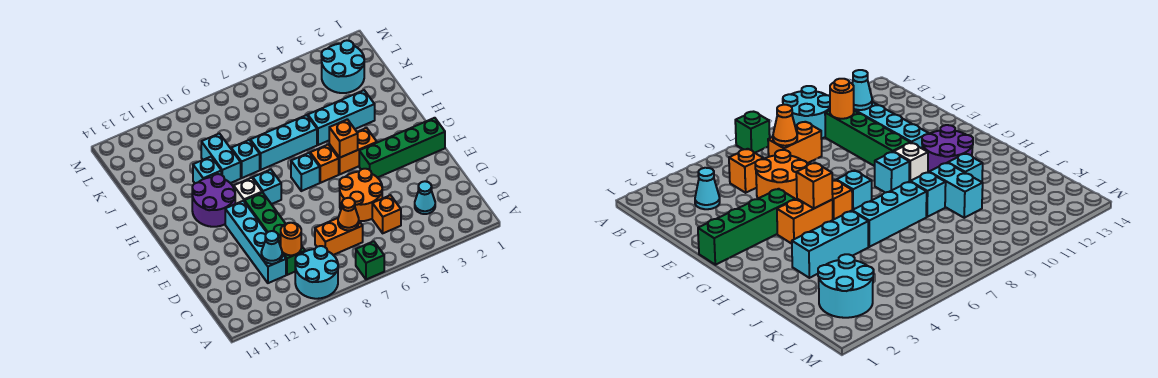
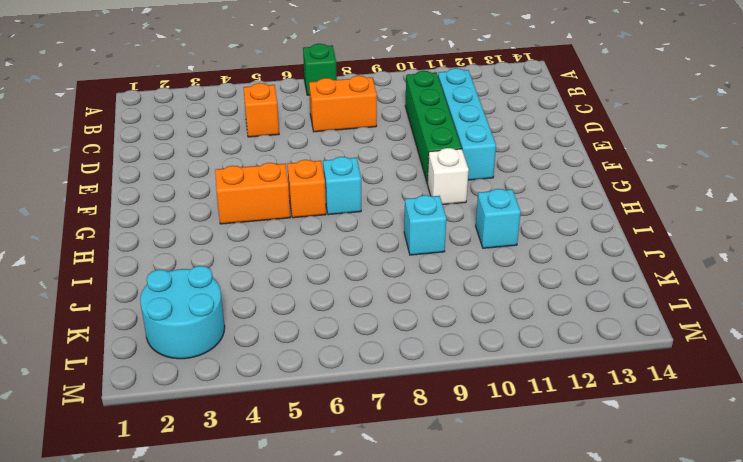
none -> cyan 2x2 round brick [295,246,338,299]
none -> cyan 1x1 cone [415,181,435,214]
none -> orange 2x2 round brick [339,169,382,221]

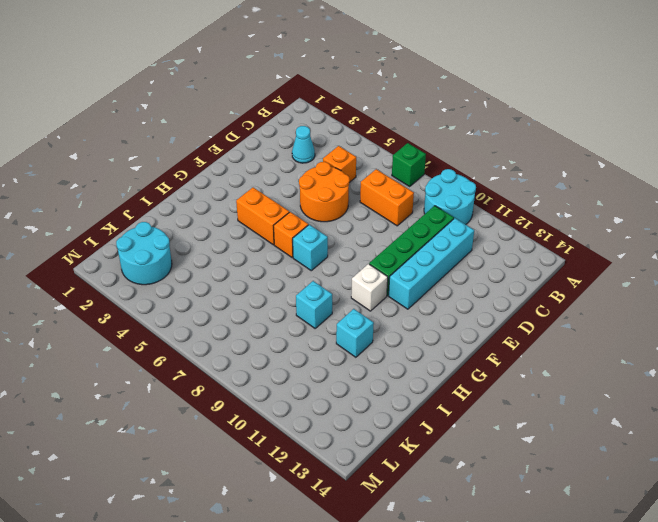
none -> green 1x4 brick [359,118,445,178]
none -> cyan 1x1 brick [253,170,281,204]
none -> purple 2x2 round brick [192,174,235,227]

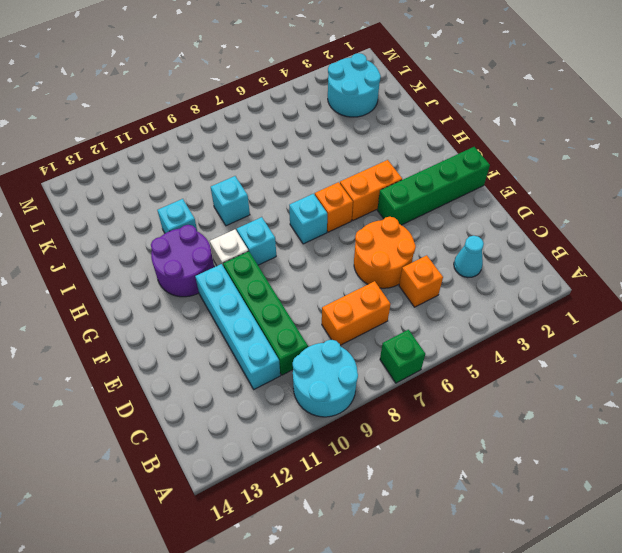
none -> cyan 1x3 brick [308,90,375,145]
none -> cyan 1x3 brick [250,115,317,170]
none -> cyan 1x2 brick [201,134,241,183]

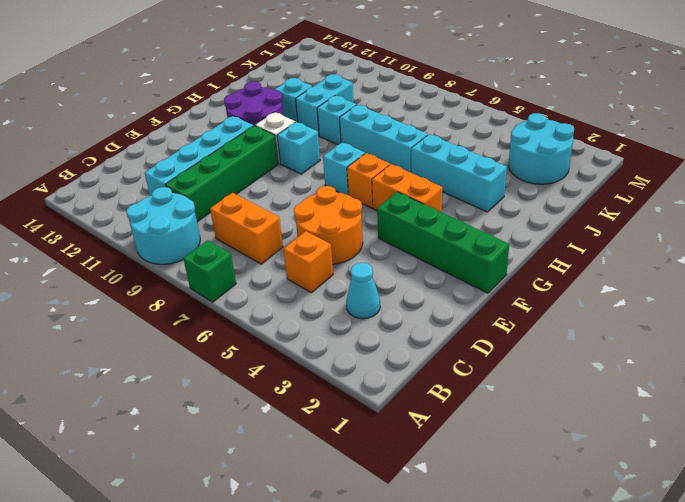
none -> orange 1x1 cone [338,198,359,230]
none -> orange 1x1 round brick [281,223,301,255]
none -> cyan 1x1 cone [261,231,282,264]

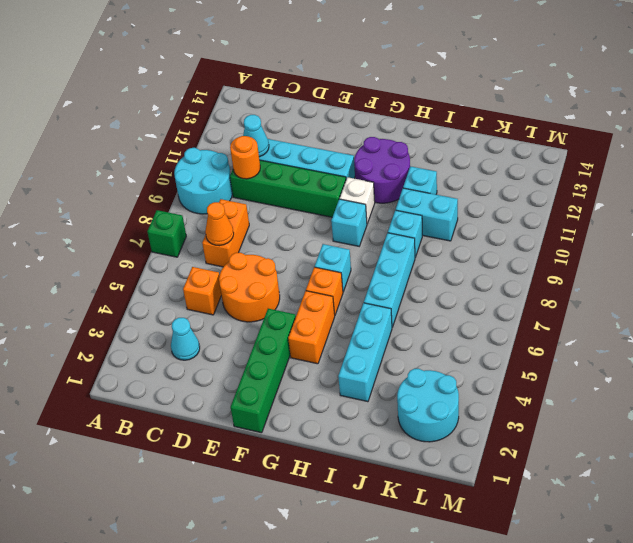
none -> orange 1x1 brick [329,119,358,158]

